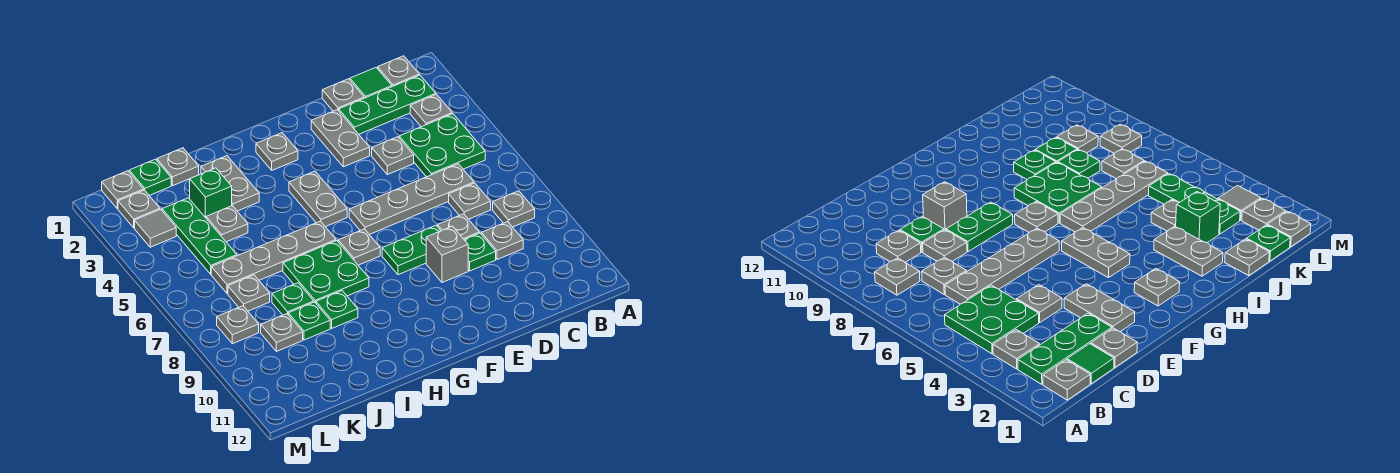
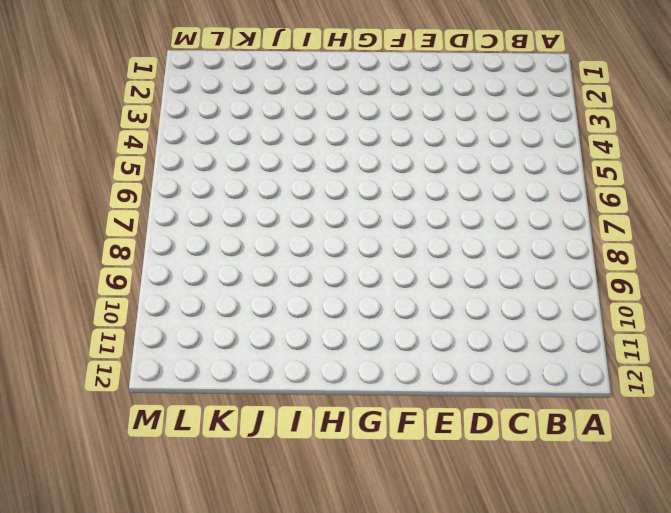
none -> grey 1x1 plate [378,56,419,87]
none -> green 1x3 plate [339,75,436,134]
none -> grey 1x1 plate [410,94,452,127]
none -> green 2x2 plate [399,114,485,177]

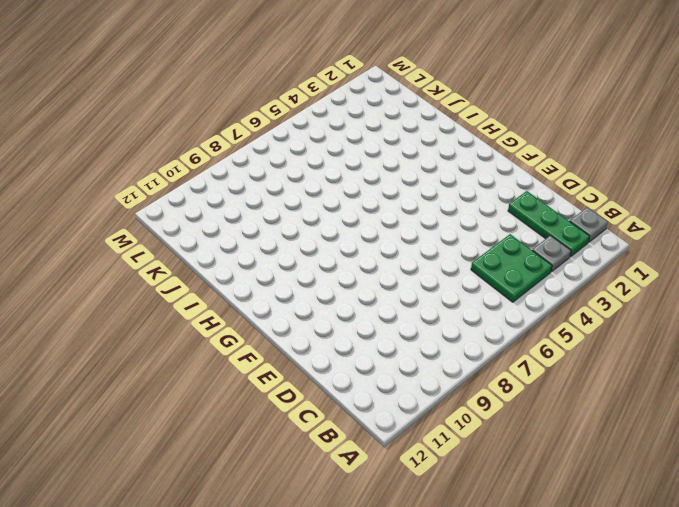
none -> grey 1x1 plate [493,191,535,227]
none -> green 1x1 tile [350,68,392,98]
none -> grey 1x4 plate [349,164,474,234]
none -> grey 1x1 plate [449,183,491,219]

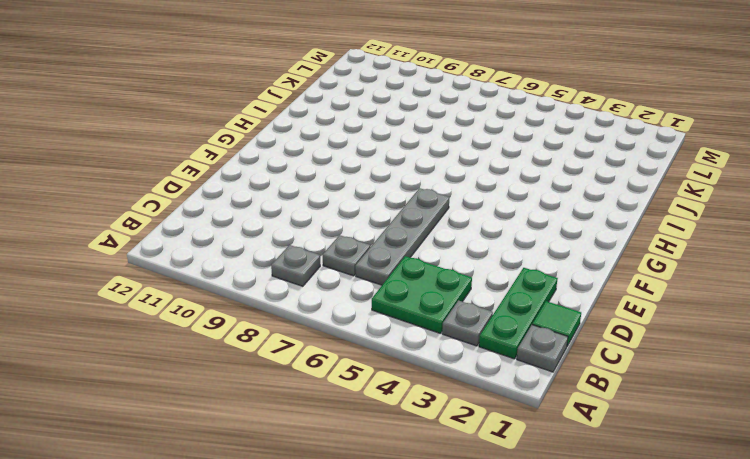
none -> grey 1x1 plate [481,222,523,260]
none -> grey 1x1 plate [322,79,364,111]
none -> grey 1x1 plate [372,137,414,175]
none -> grey 1x1 plate [437,214,479,240]

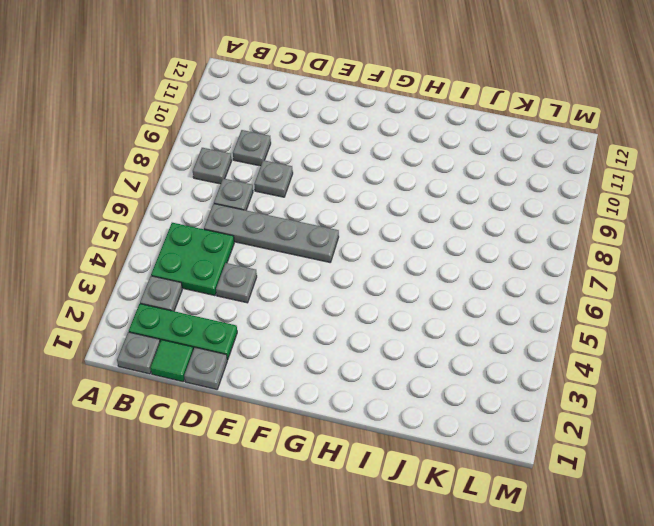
none -> green 1x1 plate [465,233,496,271]
none -> grey 1x2 plate [311,110,370,167]
none -> green 1x2 plate [382,225,441,275]
none -> grey 1x1 brick [426,226,468,282]

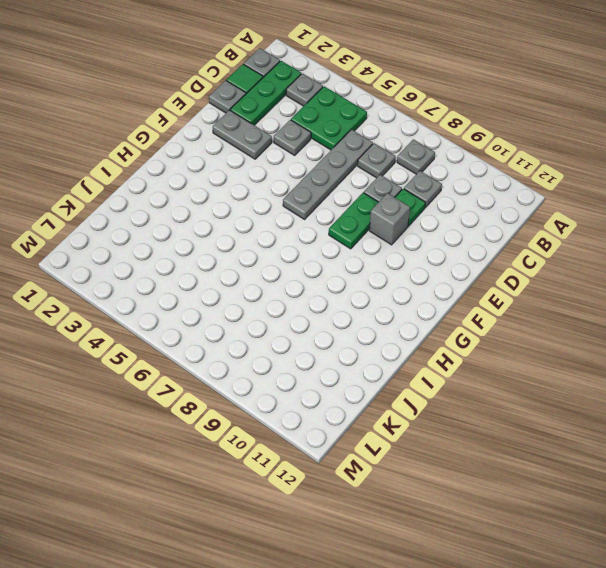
none -> grey 1x1 plate [256,133,298,170]
none -> grey 1x2 plate [289,171,347,227]
none -> grey 1x1 plate [338,229,380,265]
none -> grey 1x4 plate [211,221,336,294]

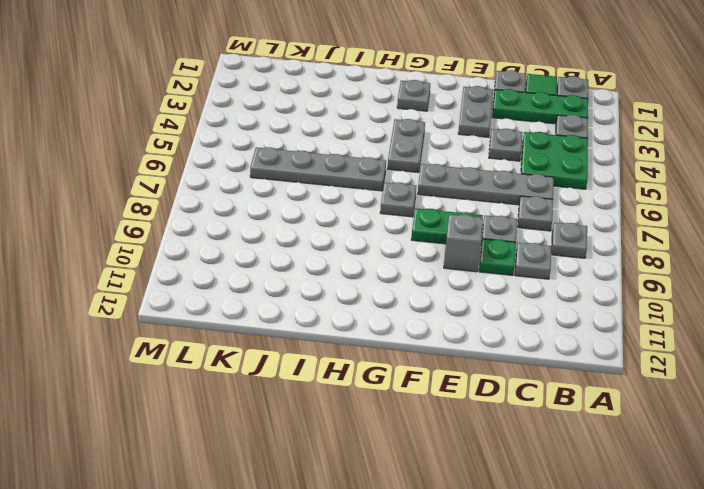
none -> green 2x2 plate [283,241,369,303]
none -> grey 1x2 plate [201,156,259,211]
none -> green 1x1 plate [316,291,358,328]
none -> grey 1x1 plate [157,148,199,186]

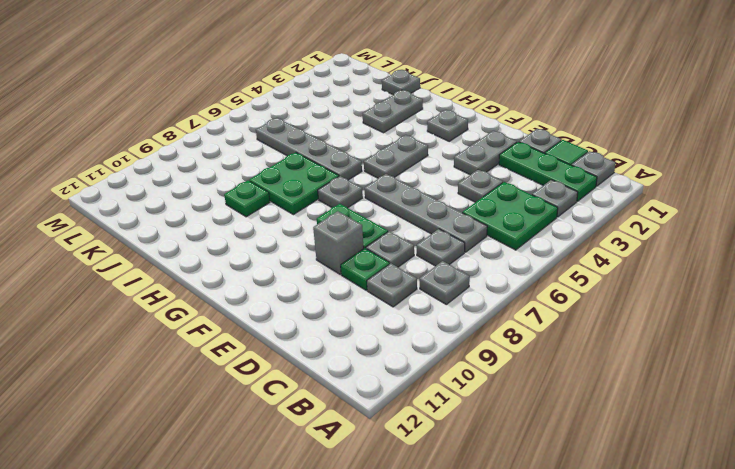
none -> green 1x1 brick [190,168,232,218]
none -> grey 1x1 plate [206,206,248,242]
none -> green 1x1 plate [272,283,314,315]
none -> green 1x1 plate [288,302,330,340]

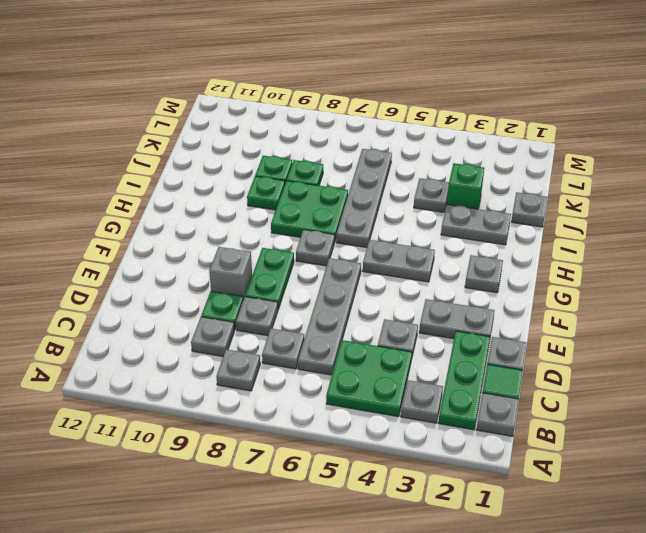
none -> green 1x1 plate [129,159,171,195]
none -> green 1x3 plate [162,198,237,274]
none -> grey 1x1 plate [228,275,270,311]
none -> grey 1x1 plate [261,314,303,351]

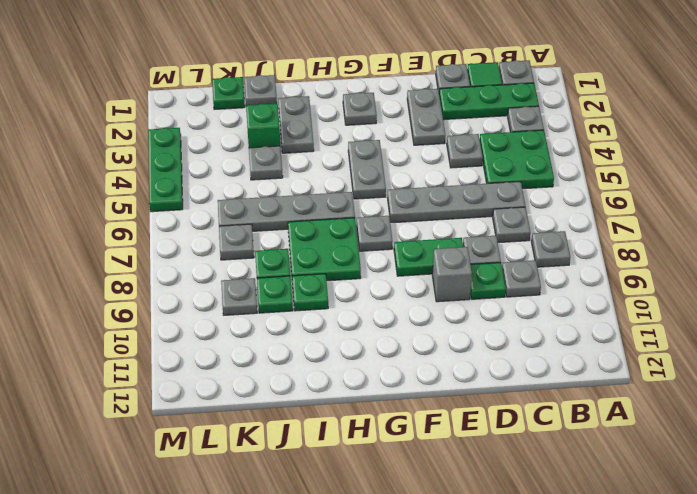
green 1x3 plate [148,128,183,212] -> green 1x3 plate moved to [162,198,237,274]
none -> grey 1x1 plate [102,171,144,209]
none -> grey 1x1 plate [118,190,160,228]
none -> grey 1x1 tile [135,209,176,247]
none -> grey 1x1 plate [217,306,259,344]

